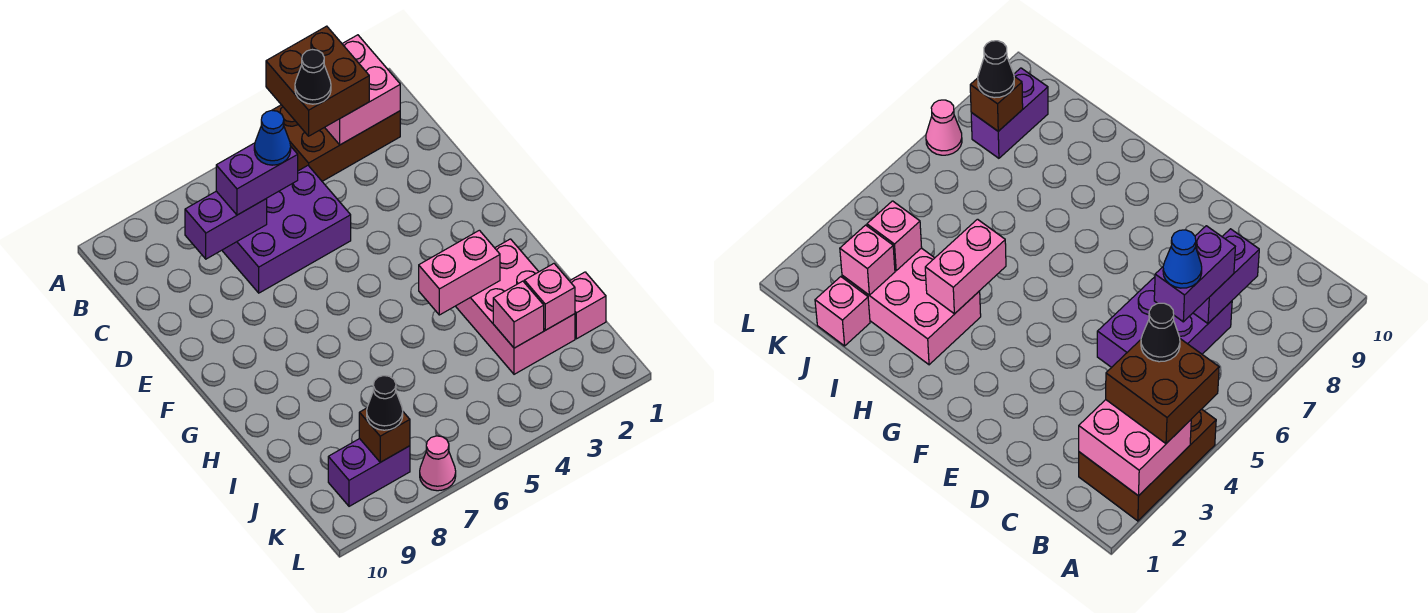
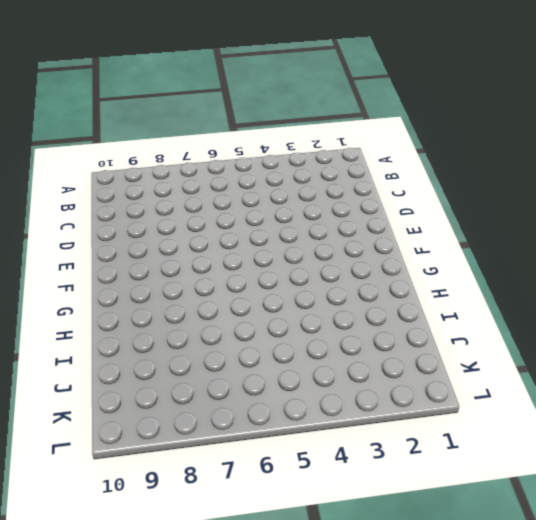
none -> brown 2x3 brick [272,105,400,181]
none -> purple 2x3 brick [222,166,351,293]
none -> pink 2x3 brick [456,239,575,374]

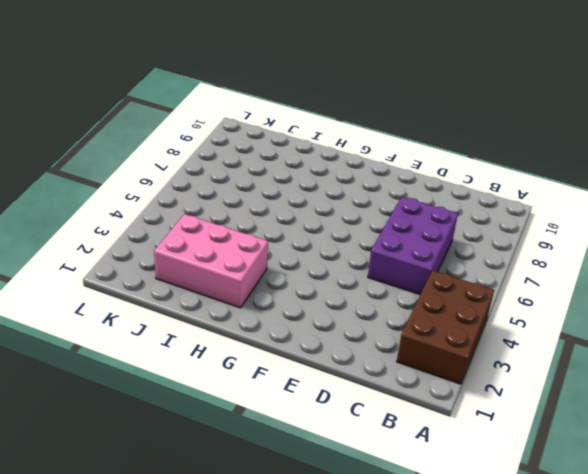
none -> pink 1x1 brick [570,272,606,339]
none -> purple 1x2 brick [328,439,410,506]
none -> pink 1x1 cone [420,436,456,491]

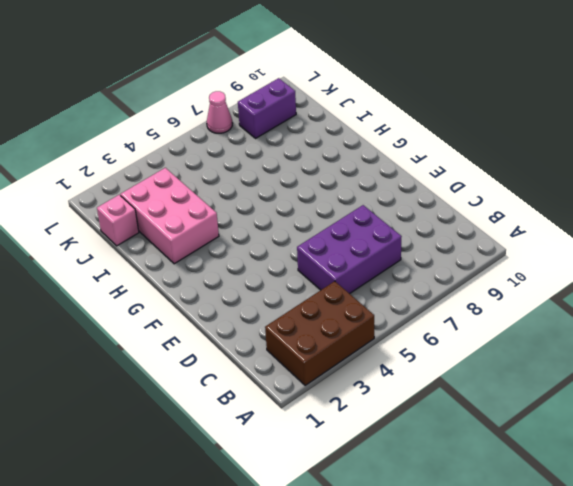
none -> pink 2x2 brick [325,35,400,145]
none -> purple 1x2 brick [185,191,267,259]
none -> pink 1x2 brick [419,230,500,315]

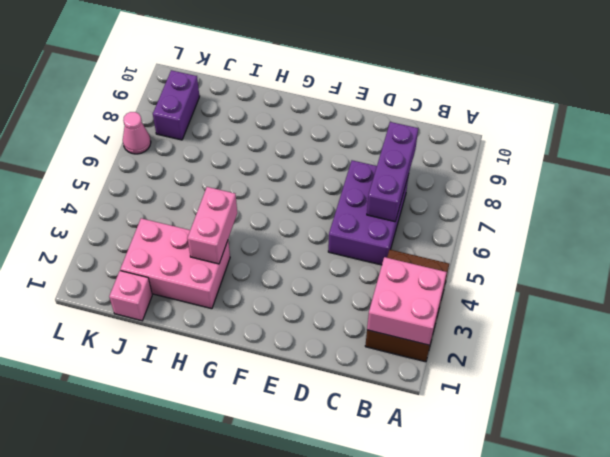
purple 1x3 brick [367,122,418,222] -> purple 1x2 brick [185,191,267,259]
none -> pink 1x1 brick [524,264,575,330]
none -> pink 1x1 brick [493,281,544,348]
none -> brown 1x1 brick [359,408,410,462]

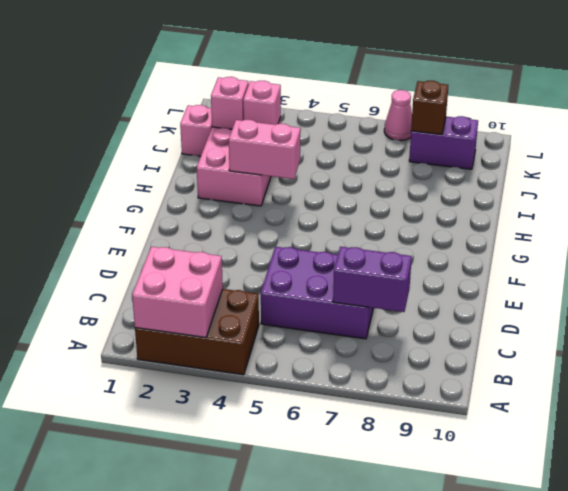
none -> brown 2x2 brick [266,26,369,136]
none -> purple 1x2 brick [216,143,298,215]
none -> black 1x1 cone [367,376,403,430]

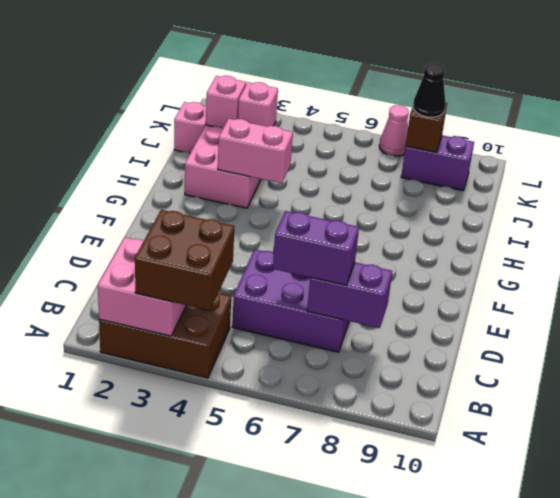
none -> black 1x1 cone [295,50,331,104]
none -> blue 1x1 cone [254,110,291,165]

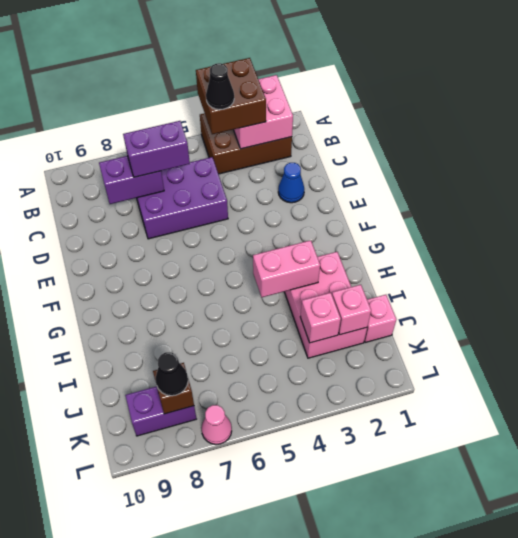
blue 1x1 cone [278,163,304,203] -> blue 1x1 cone moved to [254,110,291,165]

